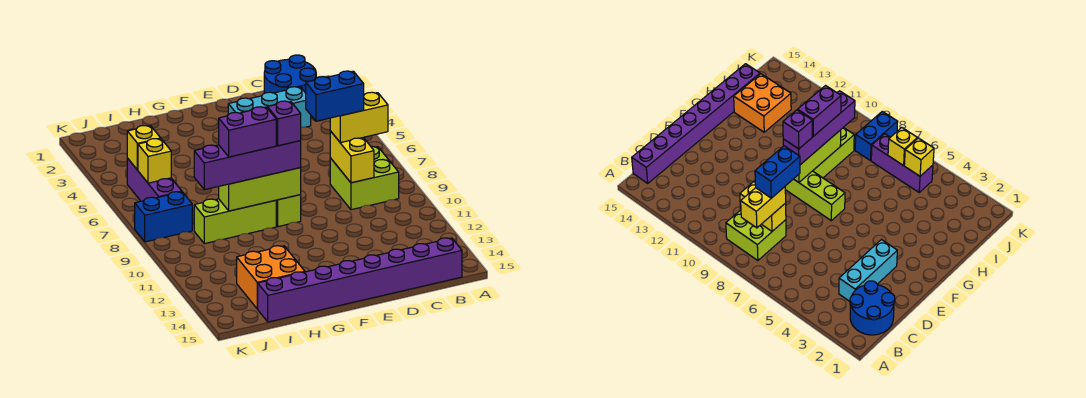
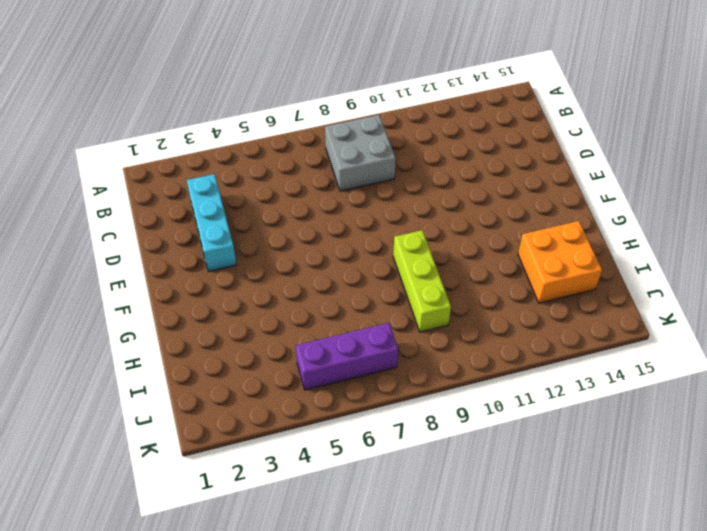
grey 2x2 brick [325,115,396,191] -> lime 2x2 brick [330,146,399,210]
none -> blue 2x2 round brick [264,55,316,93]
none -> purple 1x8 brick [258,238,462,322]
none -> lime 1x3 brick [276,195,301,227]

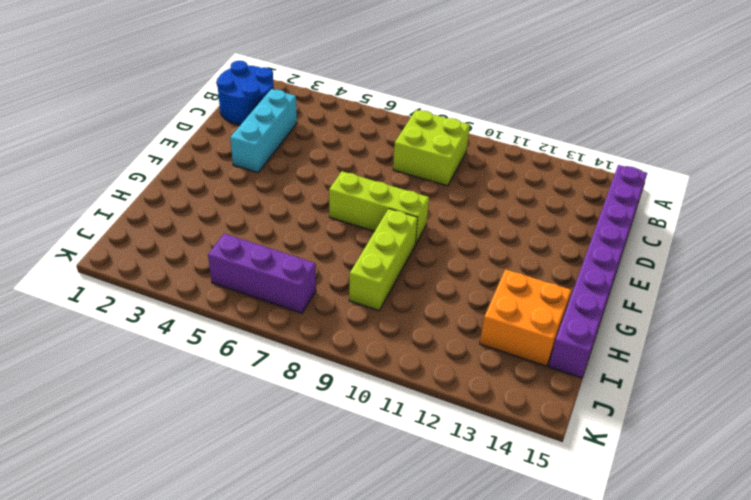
none -> blue 1x2 brick [135,192,192,242]
none -> yellow 1x2 brick [330,131,374,183]
none -> lime 1x3 brick [219,168,301,211]

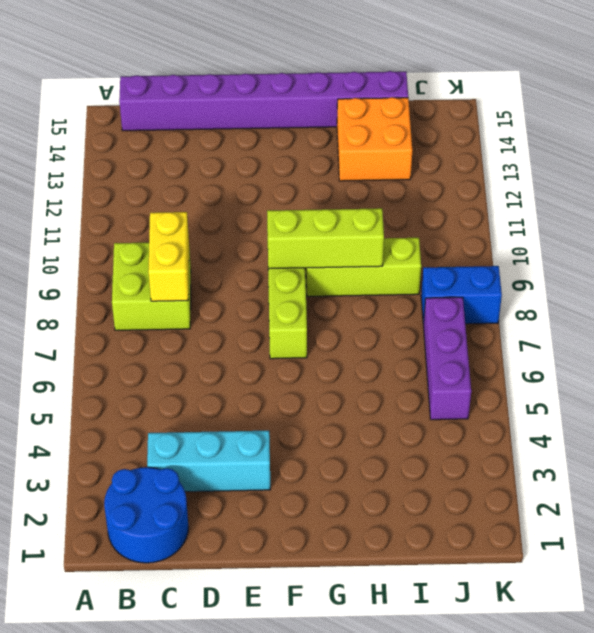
none -> yellow 1x1 brick [127,126,161,170]
none -> yellow 1x1 brick [138,139,171,183]
none -> yellow 1x2 brick [330,92,388,143]

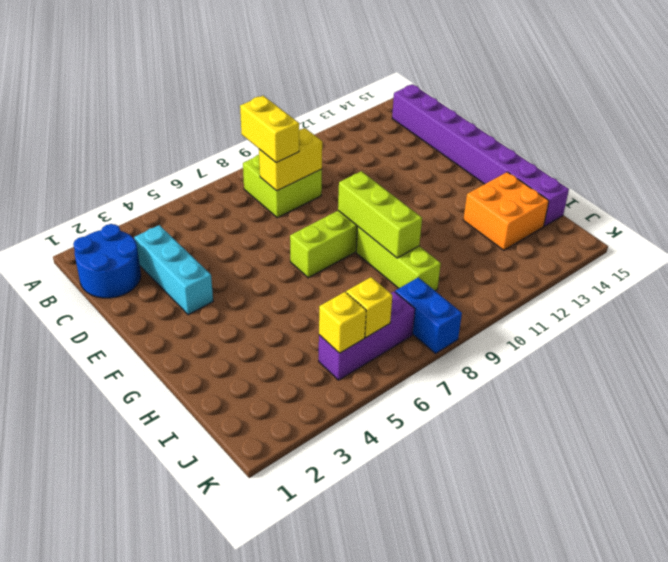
none -> purple 1x4 brick [194,141,301,190]
none -> blue 1x2 brick [306,71,364,121]
none -> purple 1x1 brick [267,101,301,146]

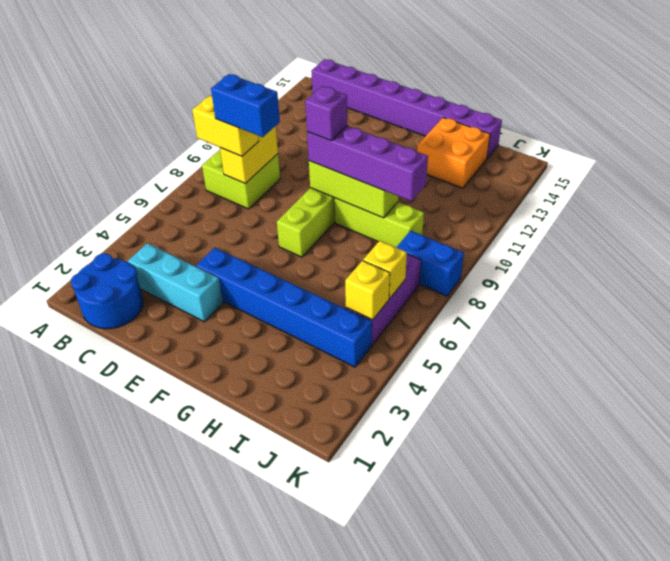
blue 1x6 brick [196,248,372,367] -> none
none -> purple 1x2 brick [219,107,276,157]

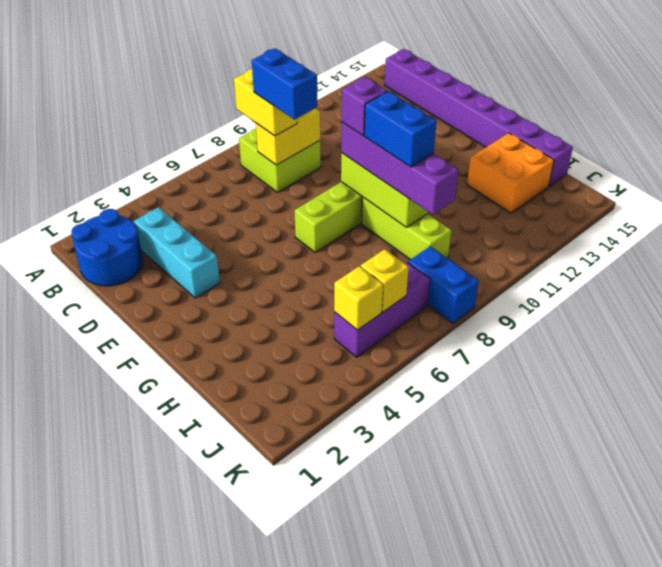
blue 1x2 brick [364,91,437,167] -> purple 1x2 brick [219,107,276,157]

